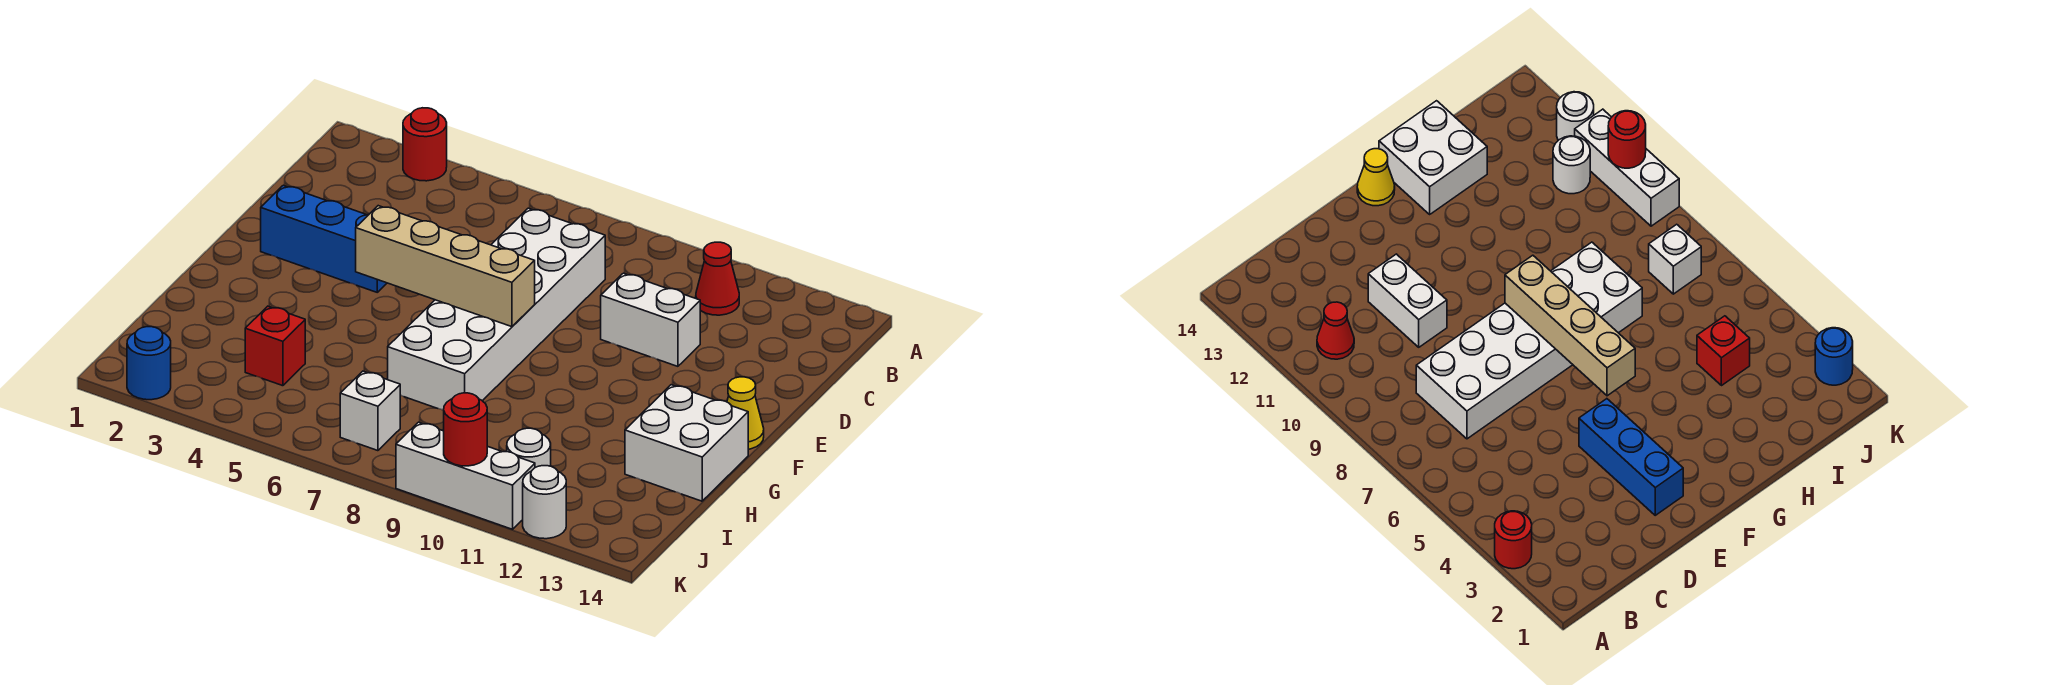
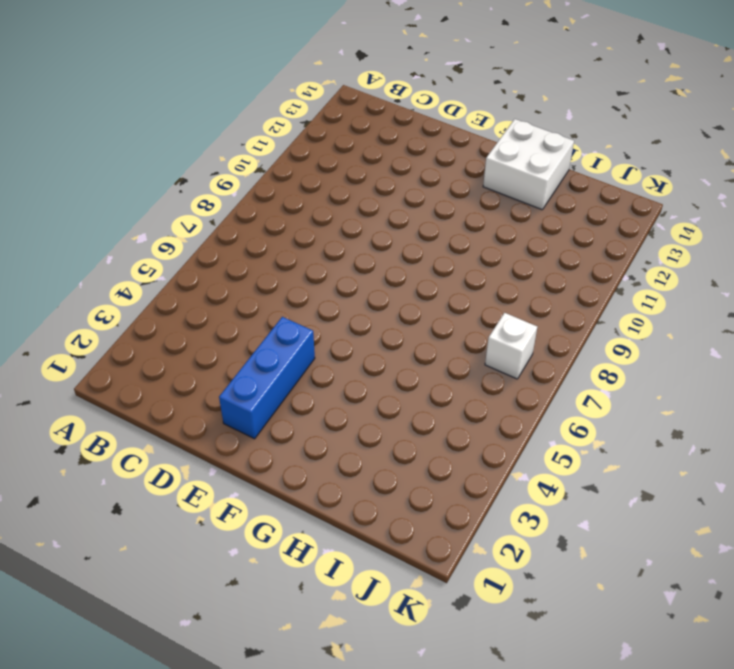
none -> red 1x1 round brick [403,108,447,181]
none -> red 1x1 cone [696,242,739,315]
none -> white 2x6 brick [388,208,605,411]

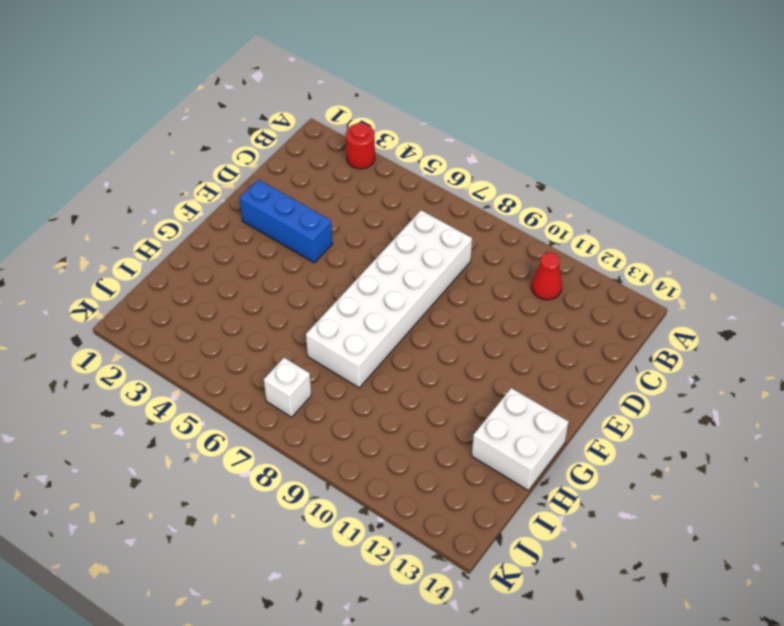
none -> white 1x2 brick [601,273,700,366]
none -> yellow 1x1 cone [727,377,764,449]
none -> red 1x1 brick [245,306,305,386]

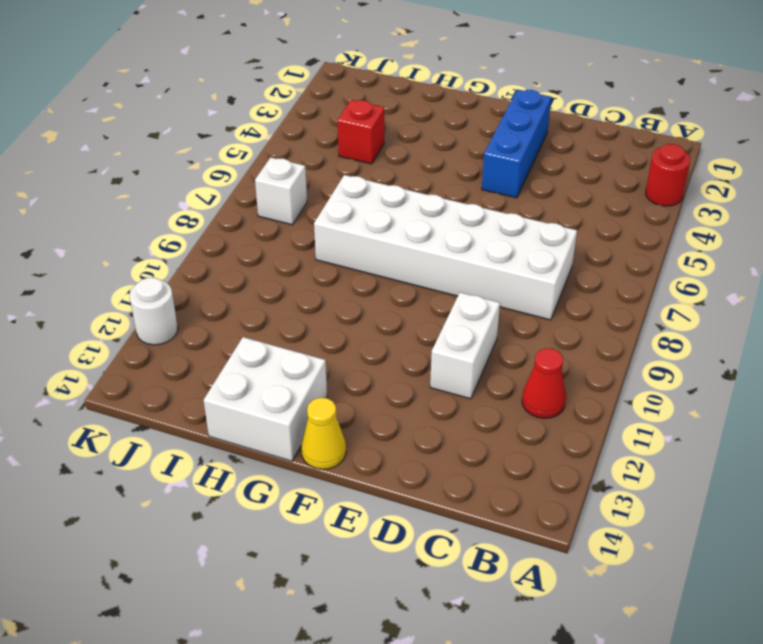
none -> white 1x1 round brick [507,428,551,468]
none -> blue 1x1 round brick [127,327,171,400]
none -> white 1x3 brick [396,422,535,529]

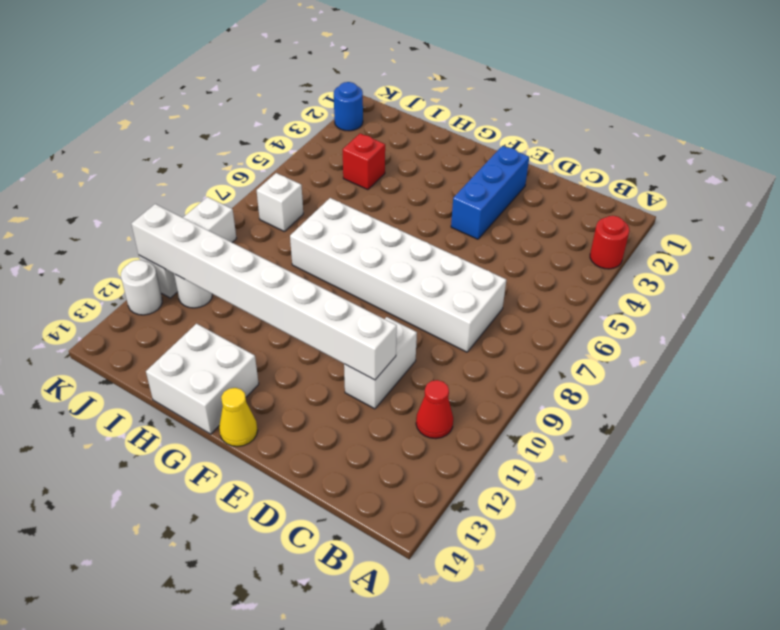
white 1x8 brick [132,204,397,380] -> none
none -> tan 1x4 brick [356,206,535,327]
none -> red 1x1 round brick [444,393,487,466]

